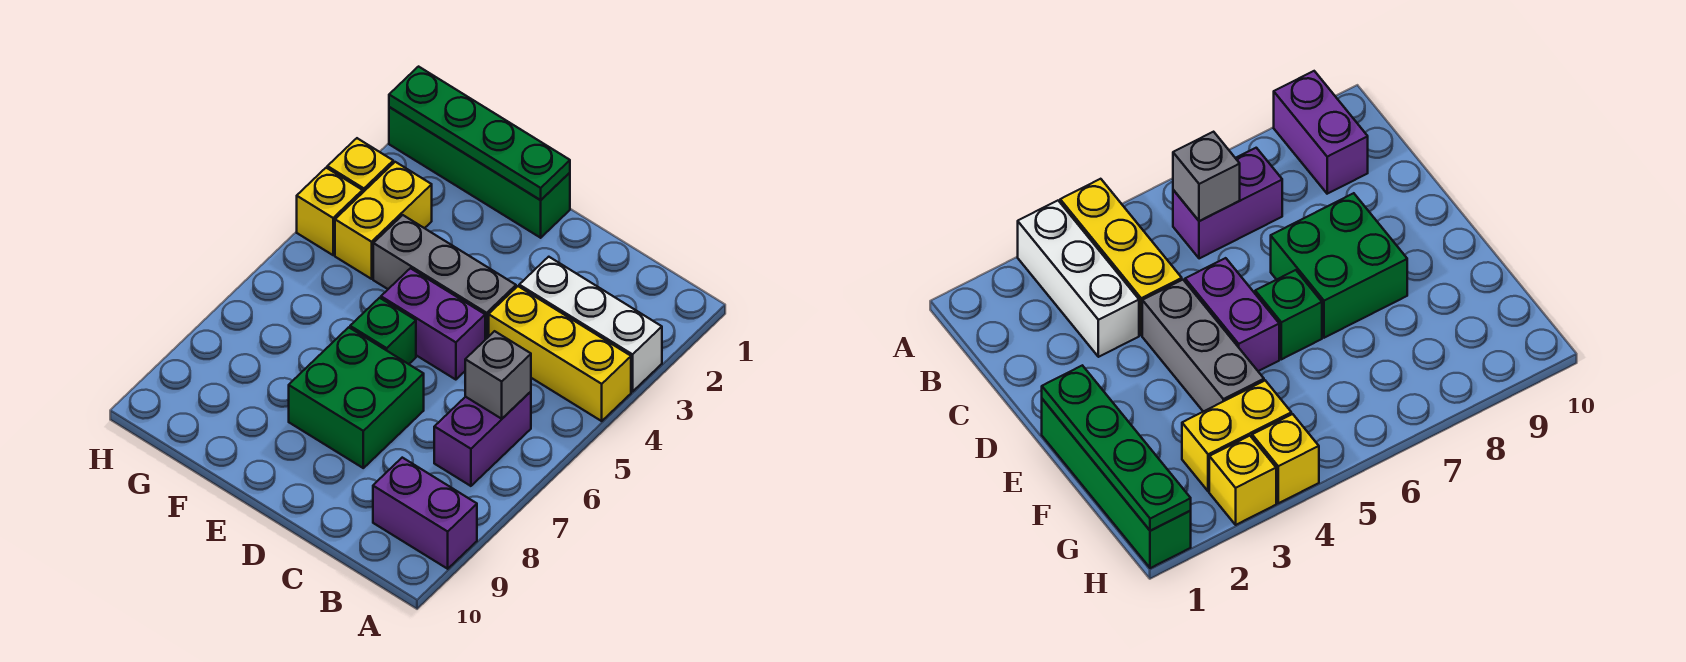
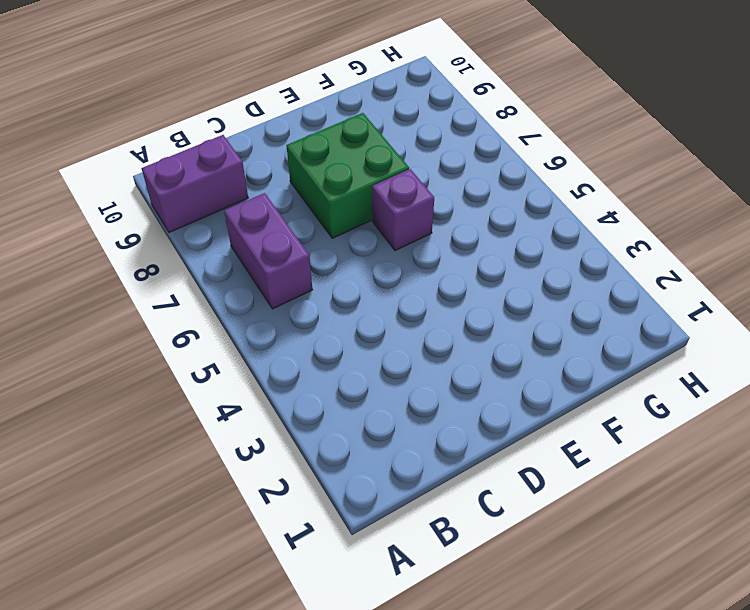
purple 1x1 brick [372,169,434,251] -> green 1x1 brick [350,298,416,364]
none -> white 1x3 brick [519,257,662,392]
none -> yellow 1x3 brick [489,286,631,421]
none -> grey 1x3 brick [373,215,516,340]

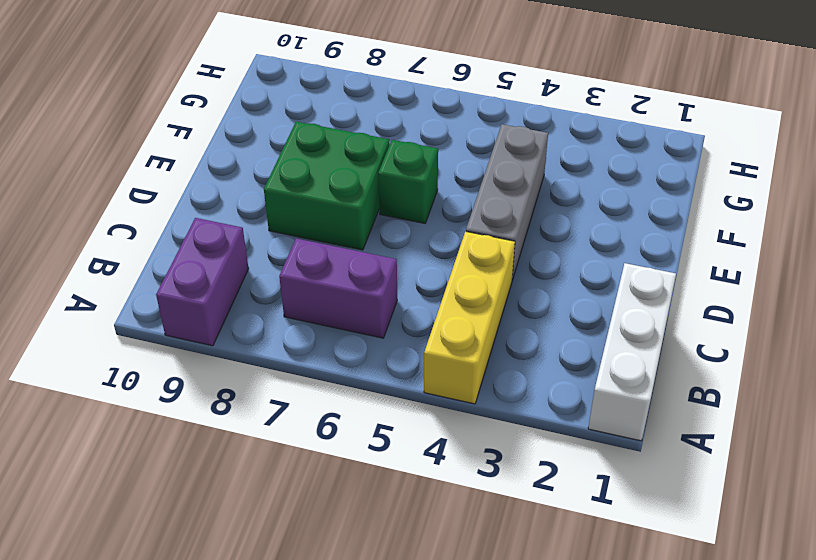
white 1x3 brick [588,263,676,441] -> white 1x3 brick moved to [519,257,662,392]
none -> purple 1x2 brick [381,268,485,380]
none -> green 1x4 brick [389,107,570,238]
none -> yellow 1x2 brick [335,162,432,279]

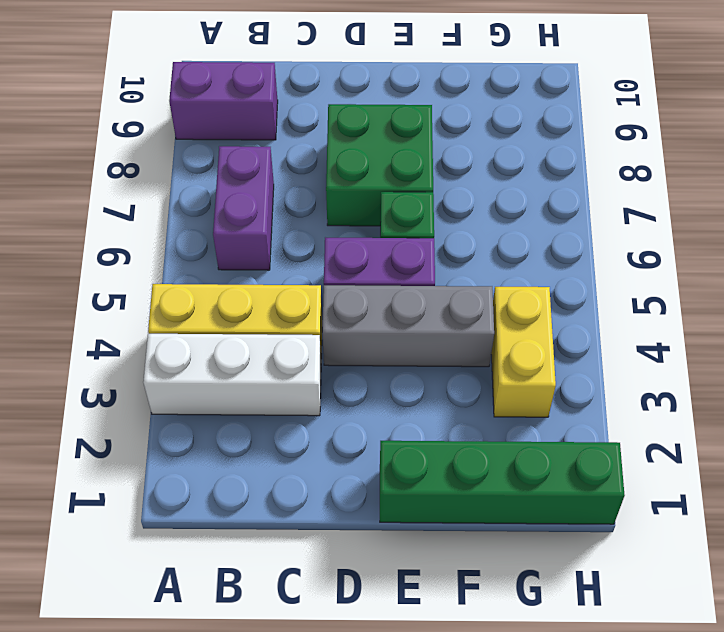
none -> yellow 1x1 brick [327,138,393,192]
none -> yellow 1x1 brick [297,168,363,255]
none -> grey 1x1 brick [465,331,531,419]

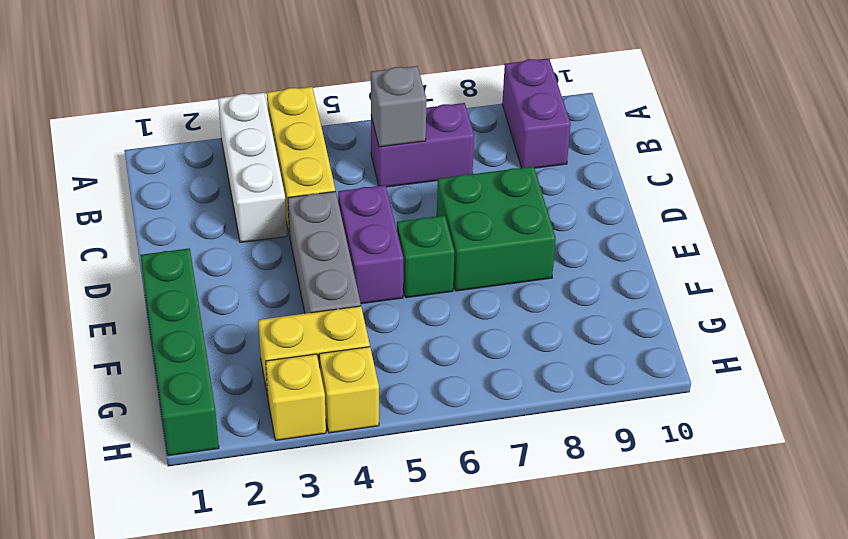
none -> green 1x4 plate [389,67,570,200]

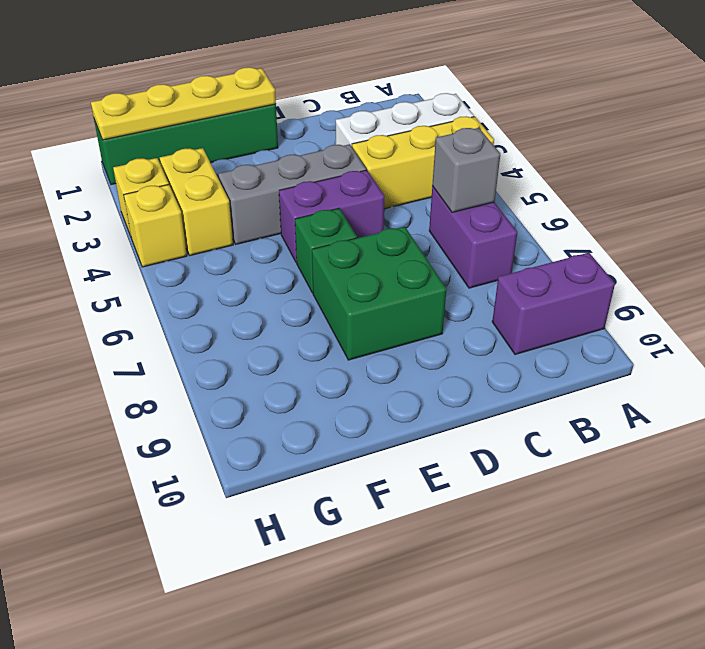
yellow 1x4 plate [91,67,276,140] -> green 1x4 plate [389,67,570,200]

